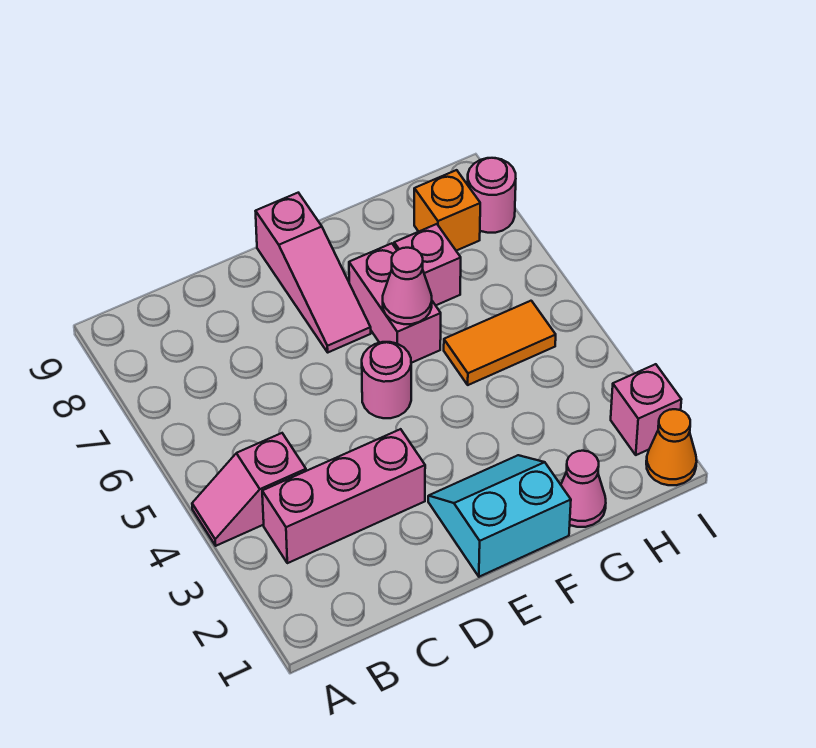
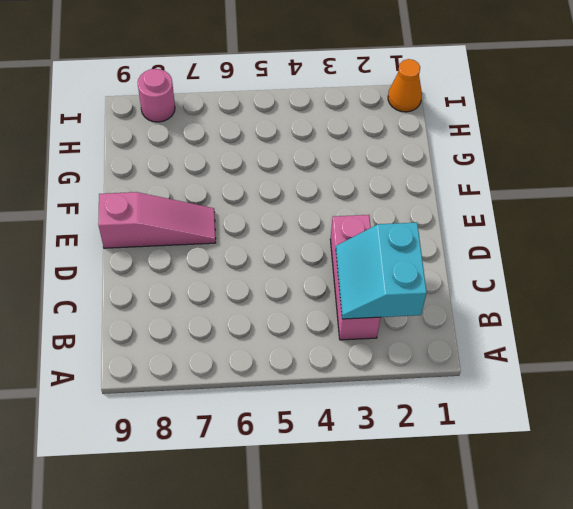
cyan 2x2 slope [336,222,427,319] -> cyan 2x2 slope moved to [428,455,571,577]
none -> pink 1x2 slope [192,433,306,546]
none -> pink 1x1 round brick [362,342,411,418]
none -> pink 1x2 brick [349,243,441,363]

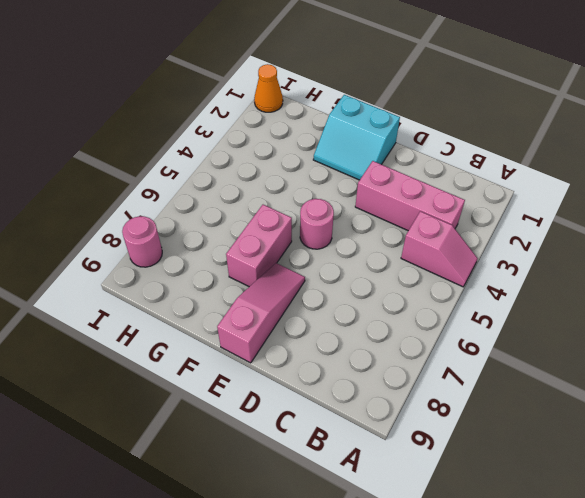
none -> pink 1x1 cone [561,451,606,527]
none -> orange 1x2 tile [444,301,556,385]
none -> pink 1x1 brick [394,224,461,305]

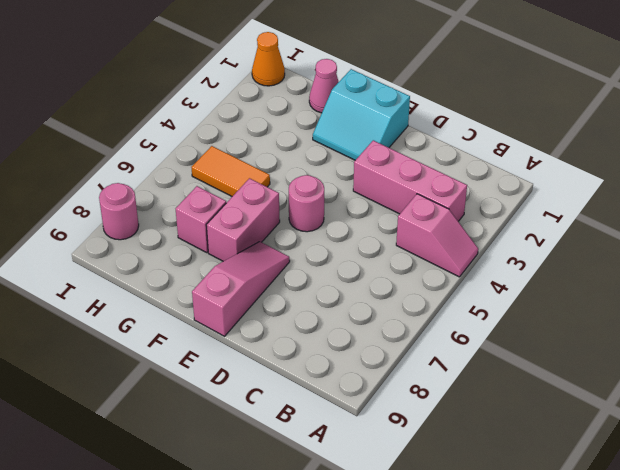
none -> orange 1x1 brick [414,170,480,251]
none -> pink 1x1 brick [611,364,681,455]
none -> pink 1x1 cone [383,248,432,324]

